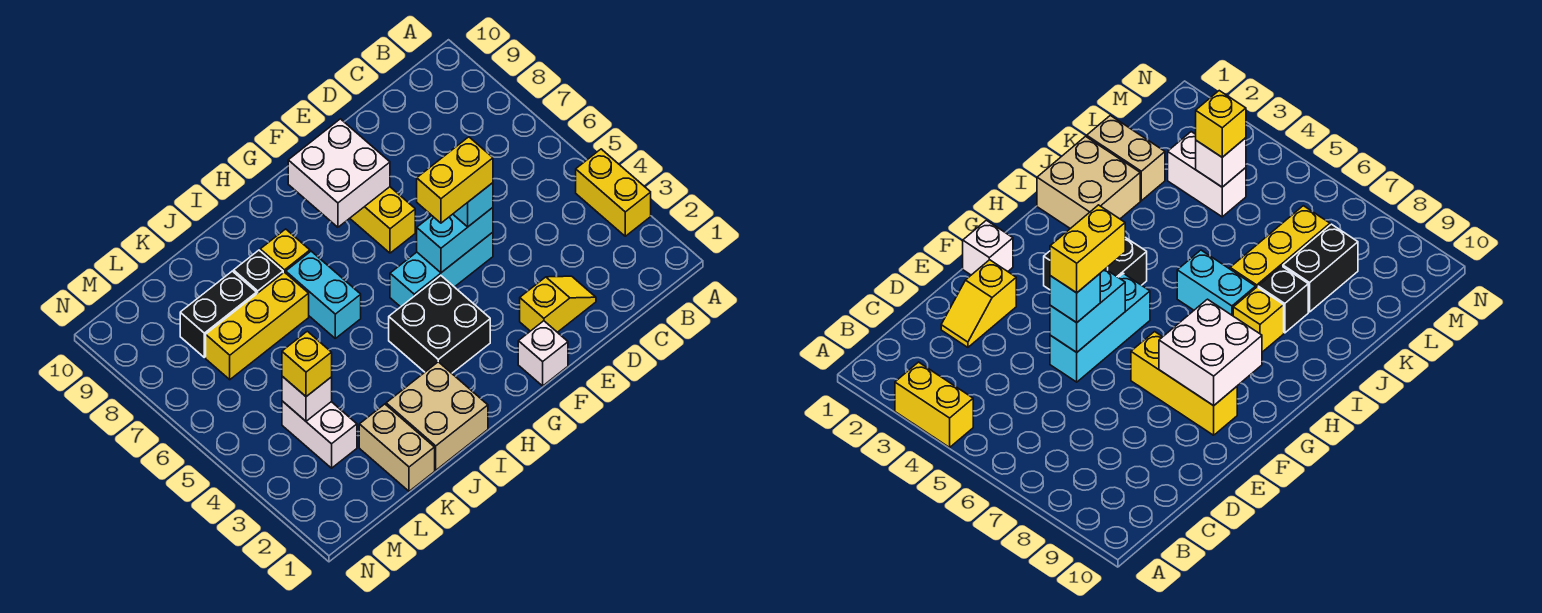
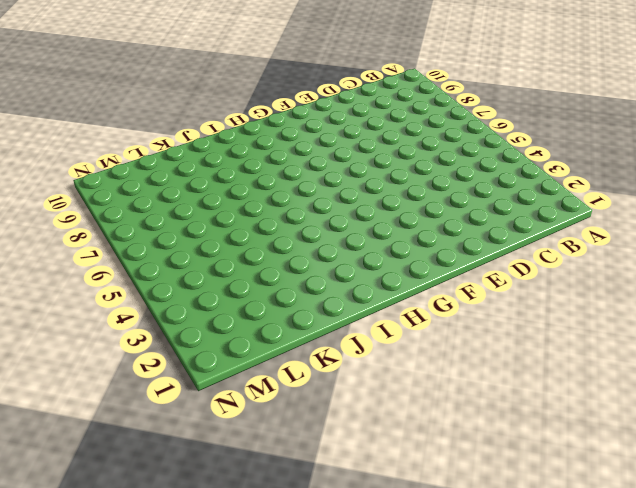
none -> yellow 1x2 brick [576,149,651,236]
none -> yellow 1x2 slope [520,276,596,332]
none -> cyan 1x3 brick [390,232,493,307]

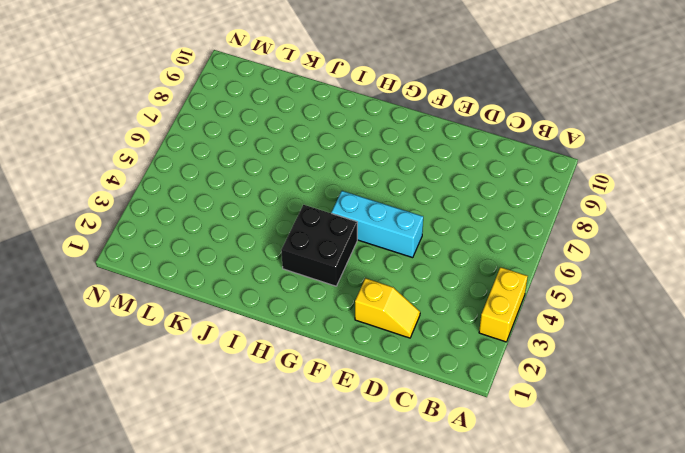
none -> white 1x1 brick [518,321,568,386]
none -> yellow 1x3 brick [350,187,415,253]
none -> tan 2x2 brick [386,362,488,470]

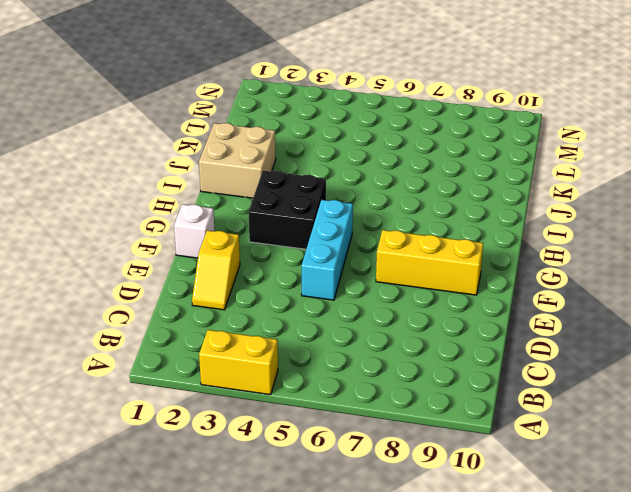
none -> cyan 1x2 brick [286,251,361,338]
none -> yellow 1x1 brick [260,229,310,273]
none -> yellow 1x3 brick [206,272,309,380]

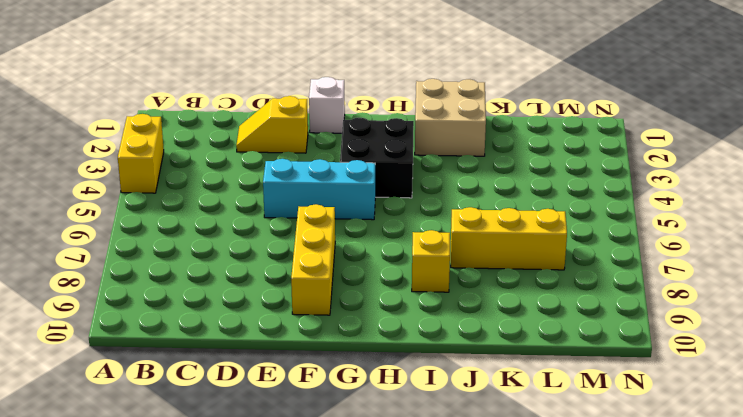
none -> cyan 1x2 brick [286,251,361,338]
none -> black 1x1 brick [234,250,283,293]
none -> tan 1x2 brick [359,404,435,491]

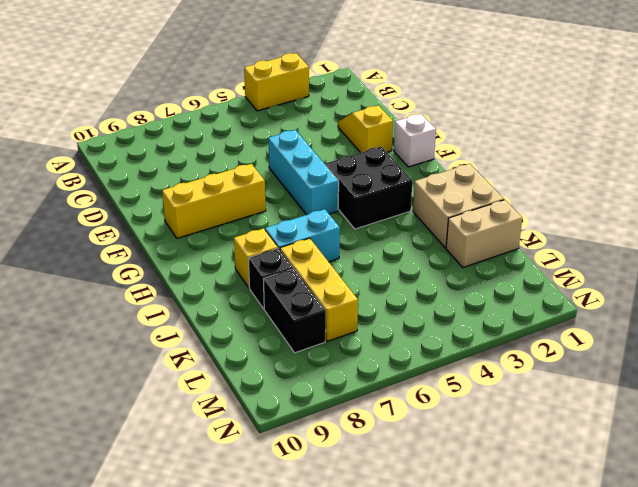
none -> white 1x2 brick [282,401,357,468]
none -> cyan 1x2 brick [417,208,493,273]
none -> white 2x2 brick [288,119,390,227]

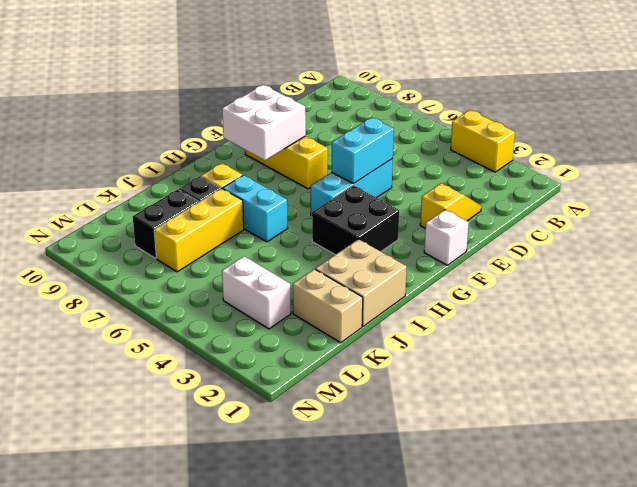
none -> white 1x1 brick [282,376,332,421]
none -> cyan 1x1 brick [453,183,493,227]
none -> yellow 1x1 brick [282,331,332,397]

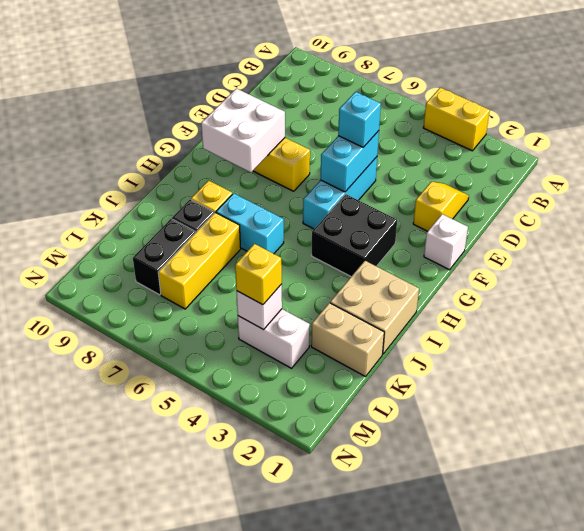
none -> yellow 1x2 brick [417,137,493,223]

